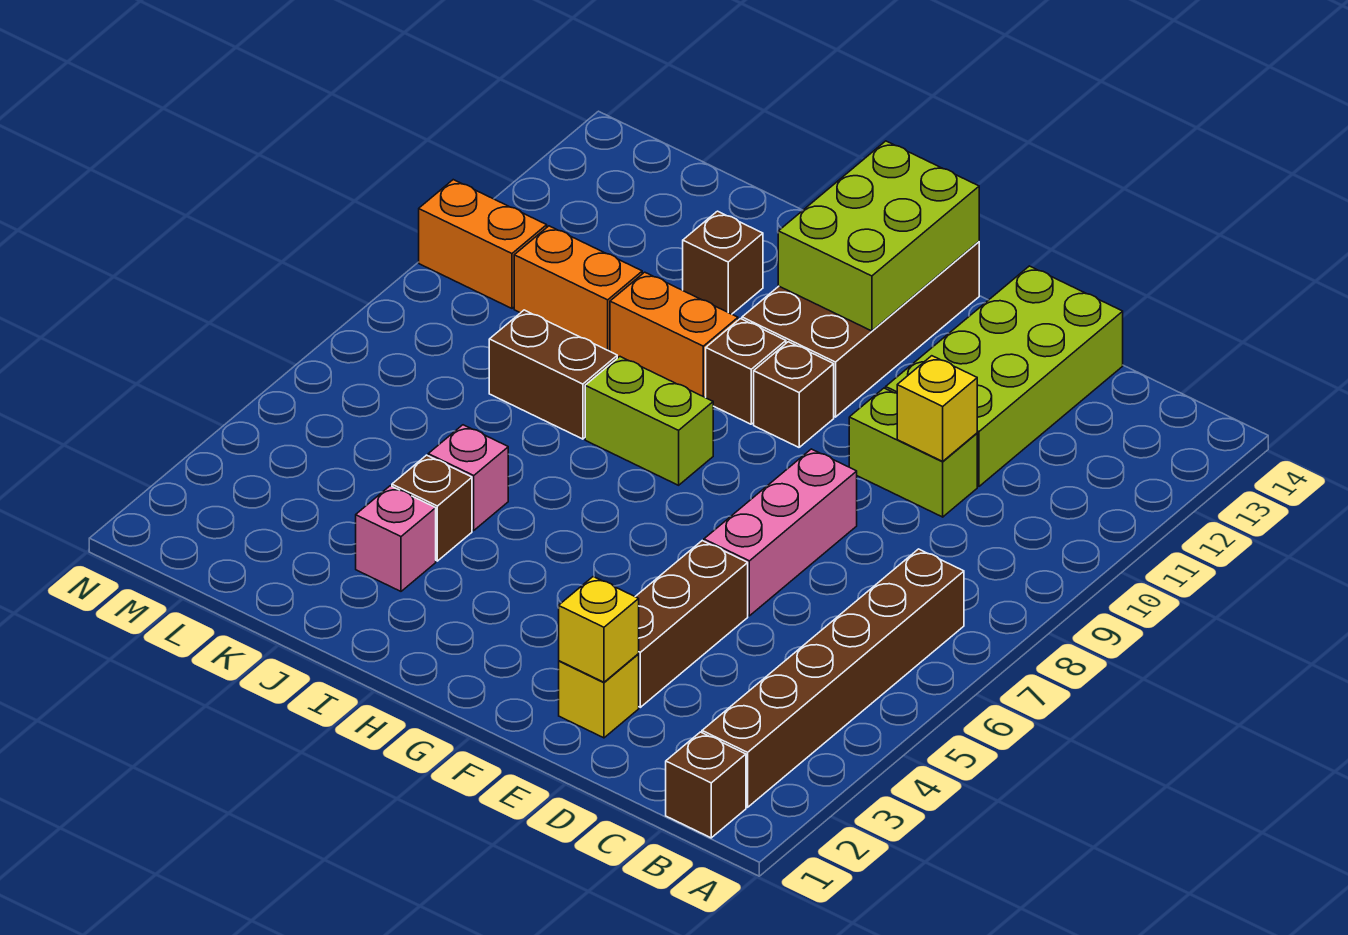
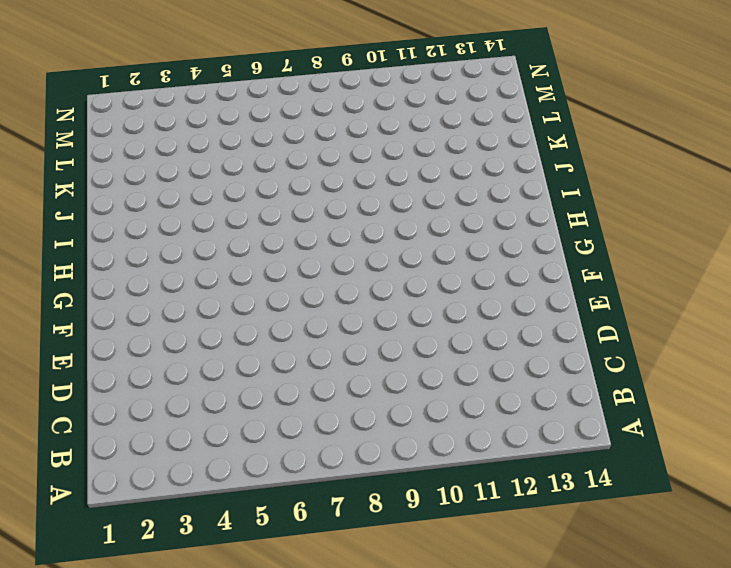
none -> brown 1x1 brick [666,732,746,838]
none -> brown 1x6 brick [702,549,964,807]
none -> lime 1x2 brick [849,388,977,517]

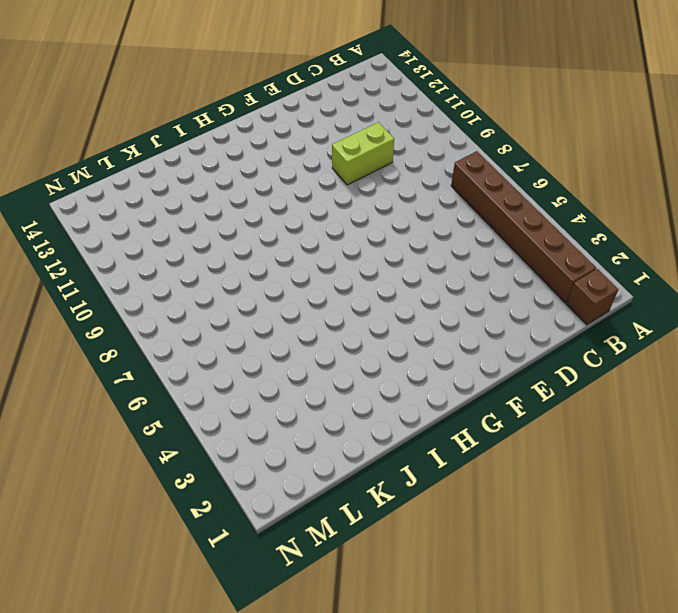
none -> lime 2x4 brick [886,266,1123,486]
none -> yellow 1x1 brick [559,654,639,738]
none -> brown 1x3 brick [635,541,748,707]

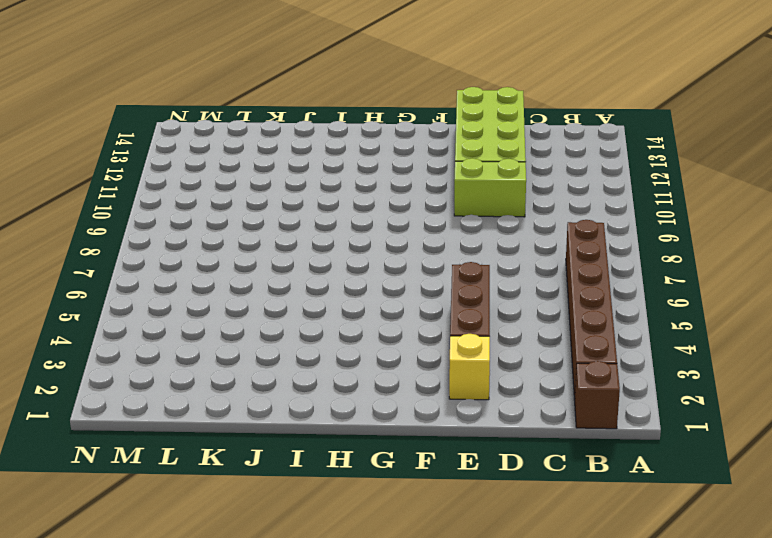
none -> pink 1x3 brick [704,449,857,616]
none -> brown 1x1 brick [754,342,834,447]
none -> brown 2x4 brick [742,242,979,417]

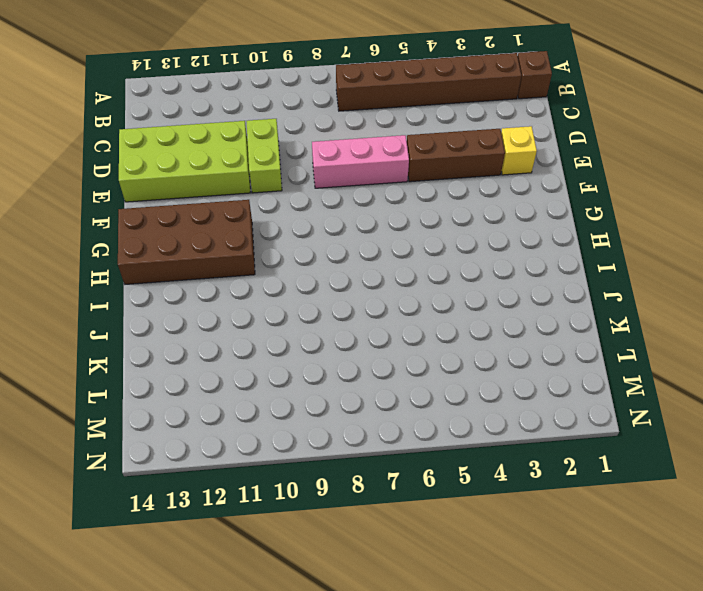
none -> brown 1x1 brick [754,342,834,447]
none -> lime 1x2 brick [585,357,713,485]
none -> brown 1x1 brick [706,319,786,424]

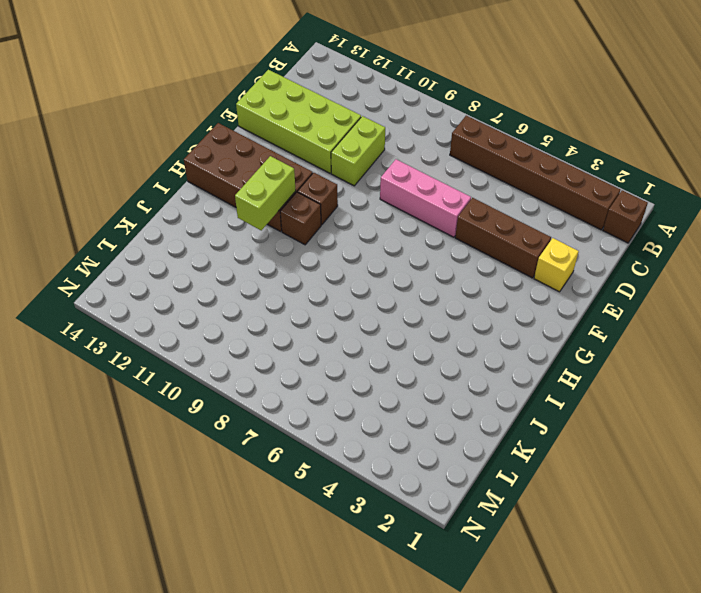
lime 1x2 brick [235,156,296,230] -> lime 1x2 brick moved to [585,357,713,485]
none -> orange 1x2 brick [610,272,738,398]
none -> pink 1x1 brick [356,486,436,591]
none -> brown 1x1 brick [392,455,472,561]

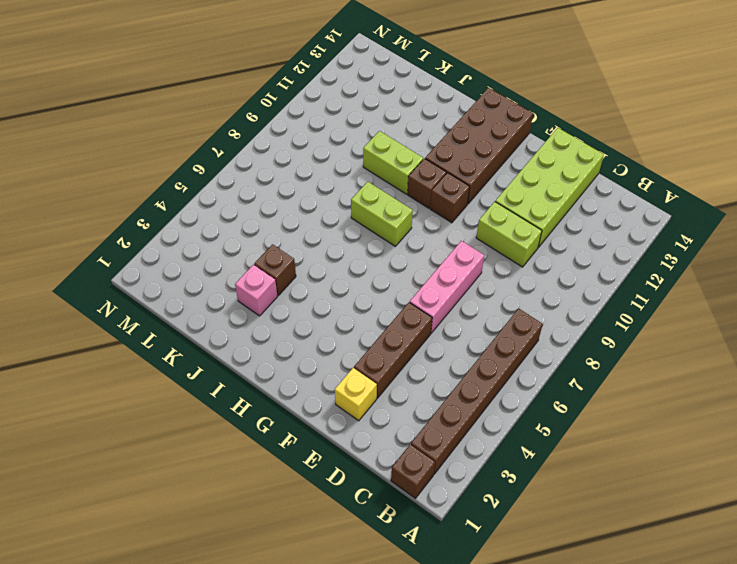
lime 1x2 brick [363,131,423,194] -> orange 1x2 brick [610,272,738,398]
none -> pink 1x1 brick [428,425,508,530]
none -> brown 1x2 brick [489,310,617,439]
none -> brown 1x1 brick [683,211,763,314]

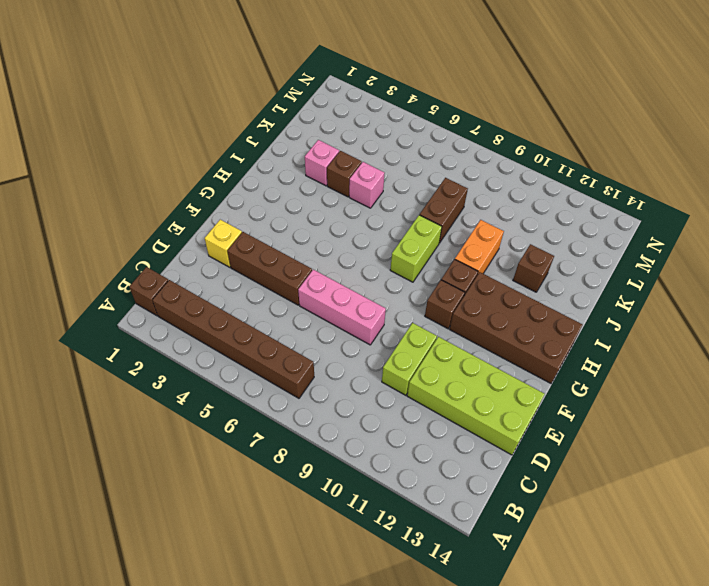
none -> orange 1x2 brick [514,226,642,351]
none -> orange 1x2 brick [419,180,547,308]
none -> yellow 1x1 brick [897,356,977,461]

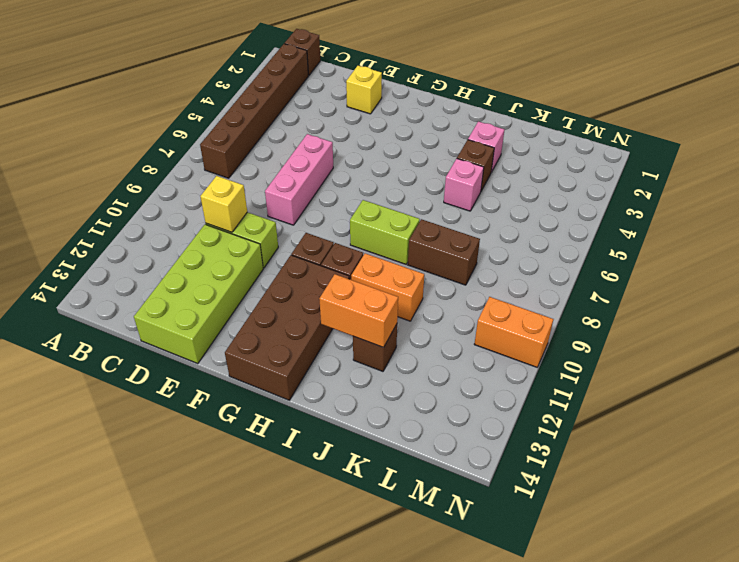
orange 1x2 brick [319,274,398,347] -> orange 1x2 brick moved to [514,226,642,351]
none -> brown 1x3 brick [635,541,748,707]
none -> yellow 1x1 brick [559,577,639,682]
none -> lime 2x3 brick [778,141,979,331]

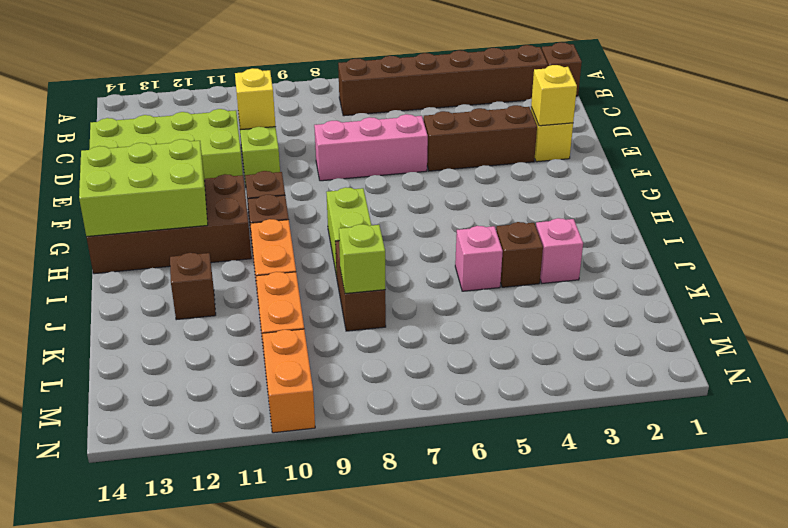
lime 1x1 brick [339,224,385,294] -> none

